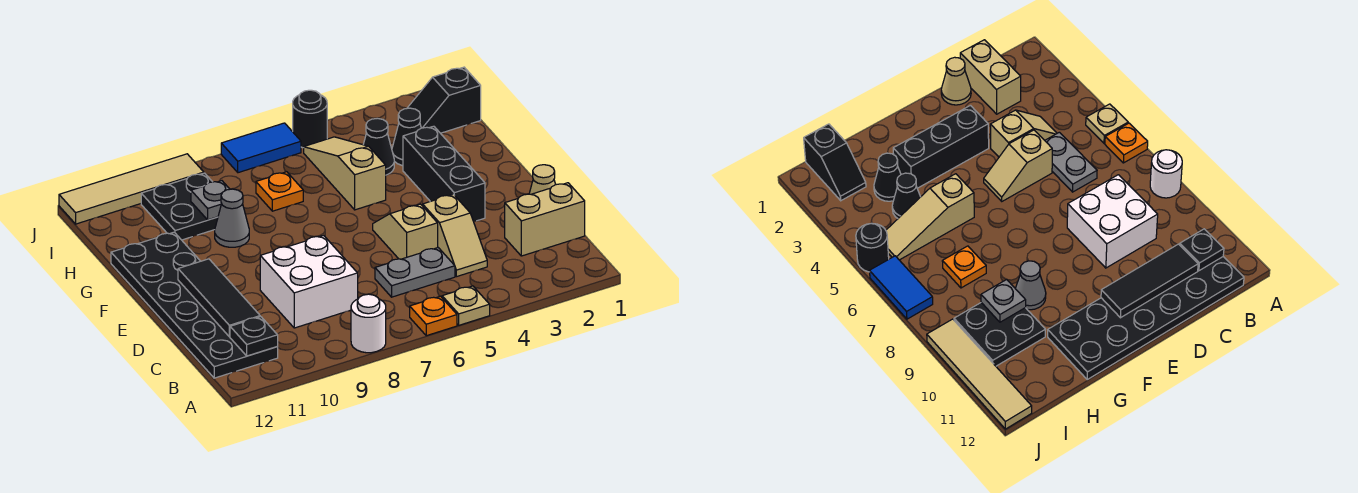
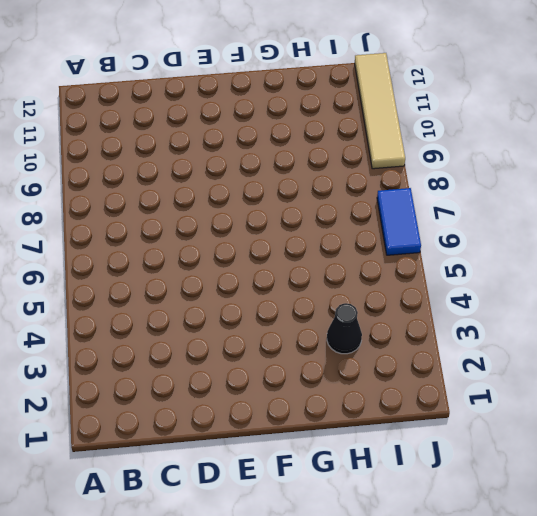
none -> tan 1x1 plate [442,286,490,325]
none -> orange 1x1 plate [410,296,457,336]
none -> white 1x1 round brick [351,294,386,353]

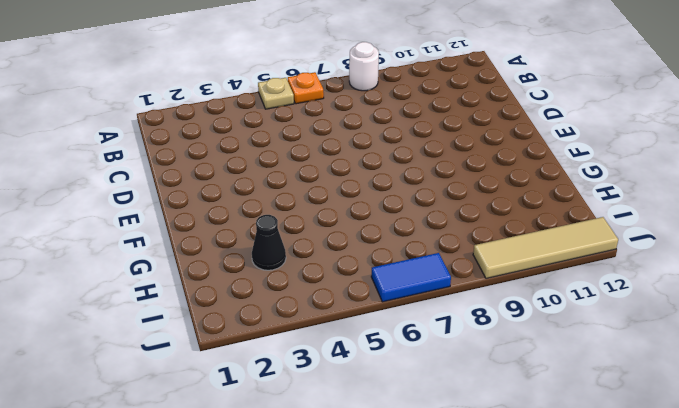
none -> black 2x6 plate [111,232,278,378]
none -> tan 1x2 brick [505,183,585,256]
none -> tan 1x2 slope [422,194,487,277]

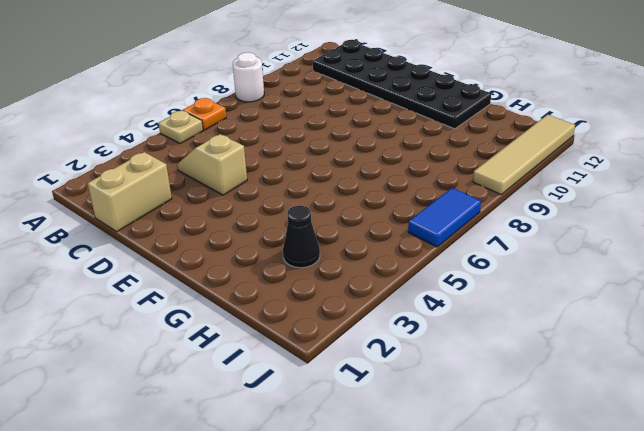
none -> grey 1x2 plate [375,248,455,297]
none -> white 2x2 brick [260,235,358,328]
none -> tan 1x1 cone [529,165,556,194]

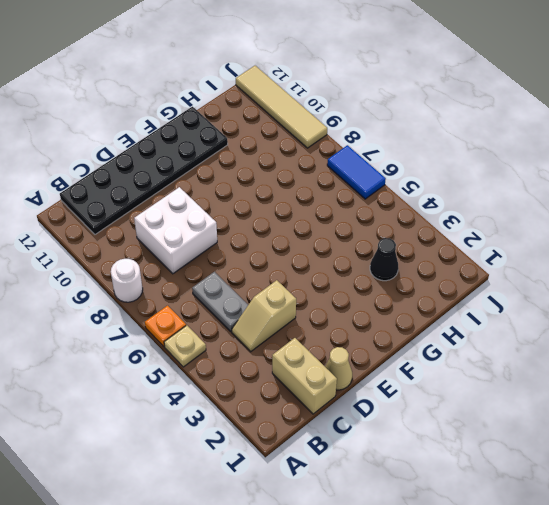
none -> tan 1x2 slope [373,204,438,259]
none -> black 1x3 brick [403,126,485,221]
none -> tan 1x3 slope [304,137,386,210]

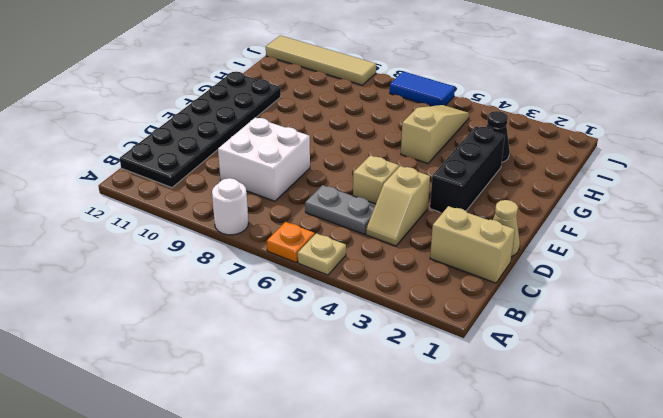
none -> grey 1x1 cone [215,189,249,247]
none -> black 1x1 cone [363,118,394,175]
none -> orange 1x1 plate [256,172,303,211]

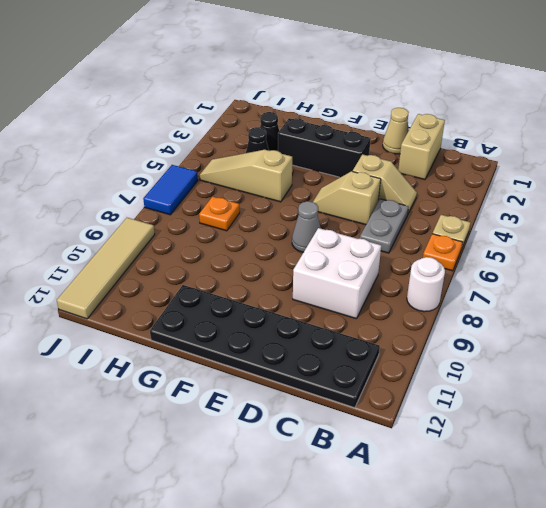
grey 1x1 cone [292,201,320,252] -> grey 1x1 cone moved to [215,189,249,247]
none -> black 2x2 plate [141,173,218,240]
none -> black 1x2 slope [408,67,481,133]
none -> black 1x1 round brick [292,90,327,148]

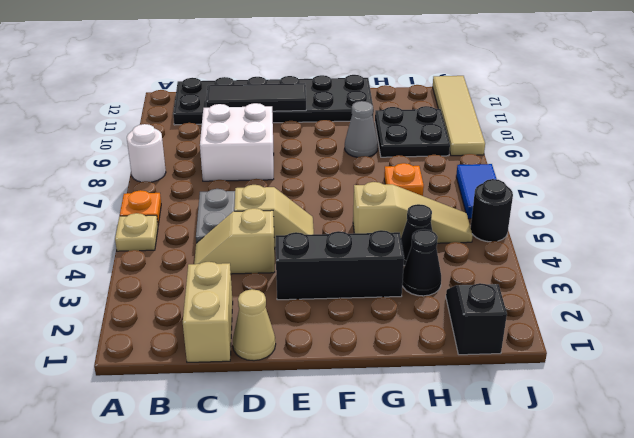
none -> black 1x1 plate [230,317,278,356]
none -> grey 1x1 plate [191,181,230,220]

